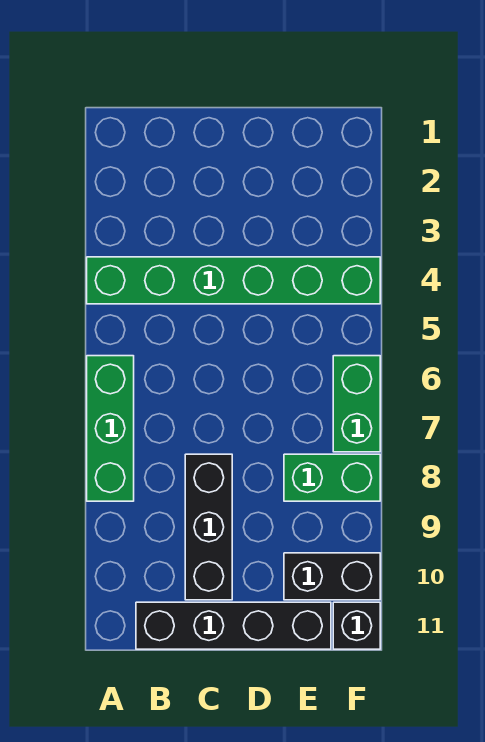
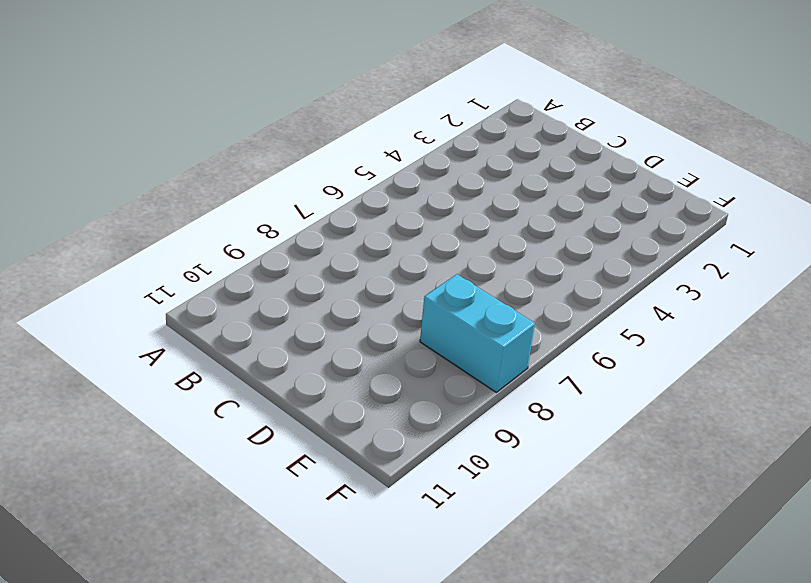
cyan 1x2 brick [420,274,535,392] -> green 1x2 brick [284,454,380,501]
none -> green 1x6 brick [87,257,380,304]
none -> green 1x3 brick [87,356,134,501]

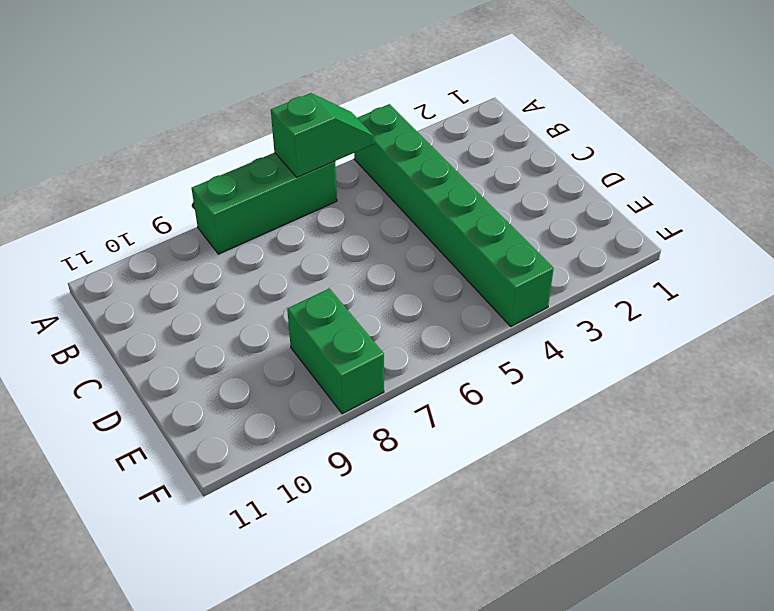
green 1x2 slope [271,93,375,178] -> none
none -> black 1x4 brick [136,602,331,649]
none -> black 1x3 brick [185,454,232,600]

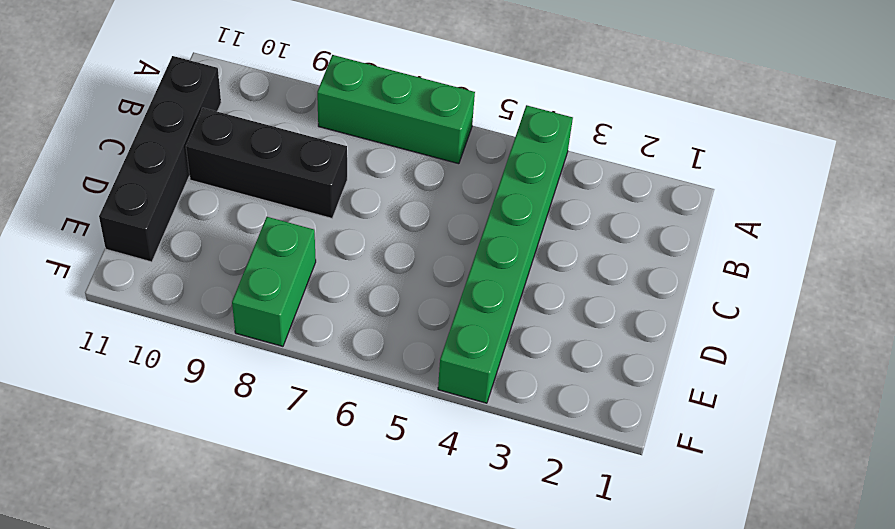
none -> black 1x2 brick [284,553,380,600]
none -> green 1x2 brick [333,356,380,452]

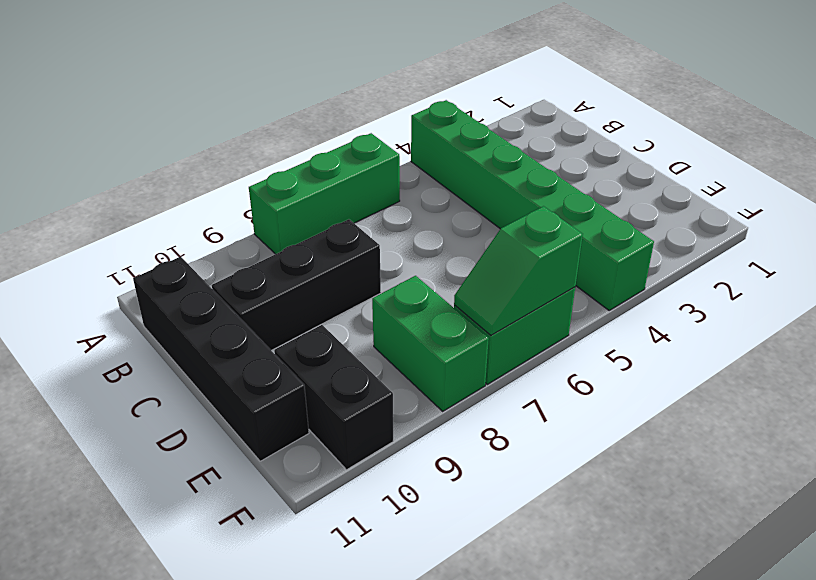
green 1x2 slope [454,206,583,335] -> none
none -> black 1x1 brick [333,602,380,649]

